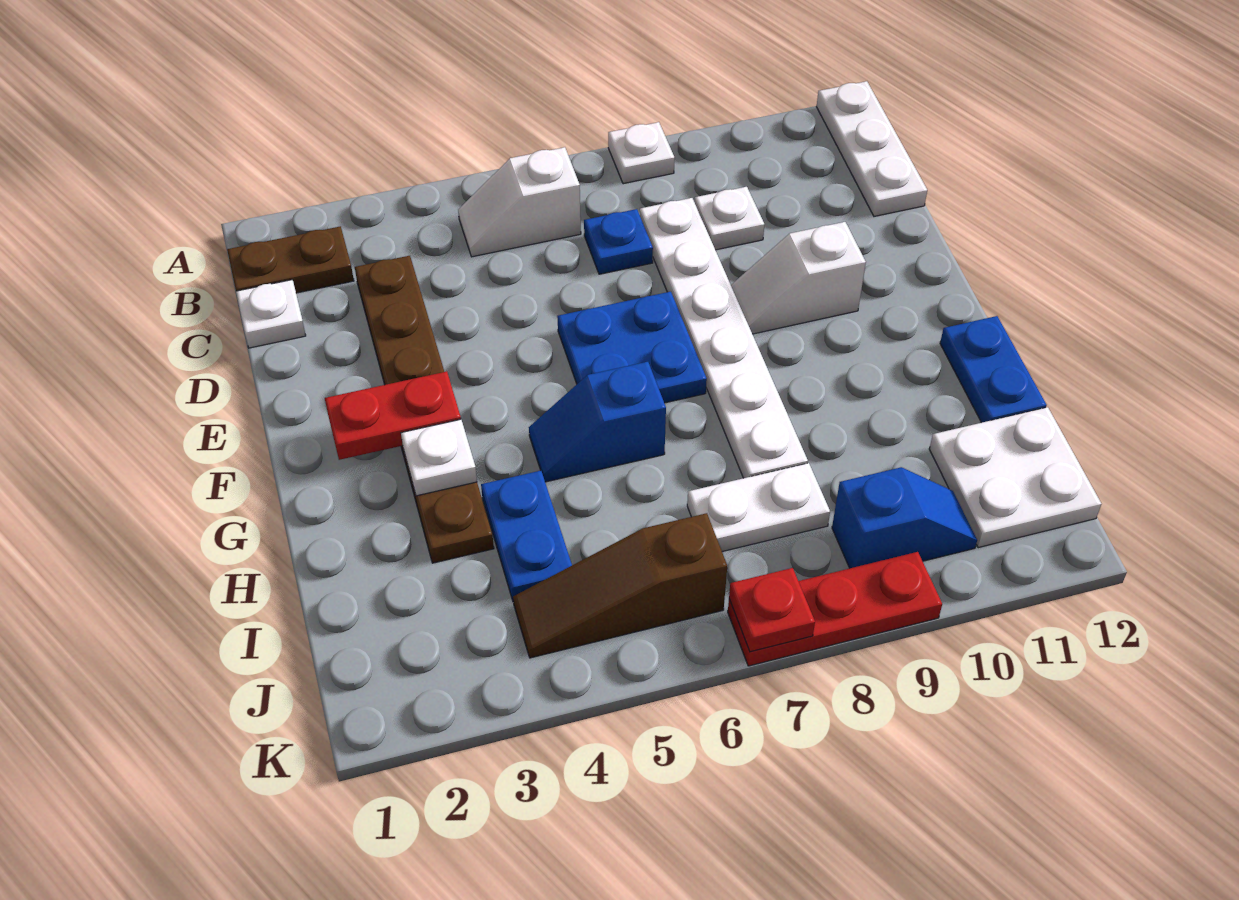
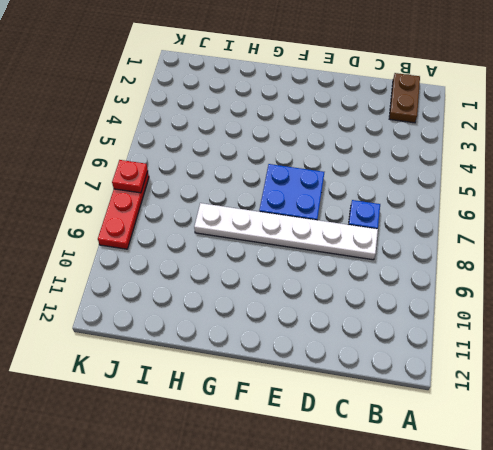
none -> white 1x1 plate [608,122,675,184]
none -> white 1x3 plate [817,81,927,216]
none -> white 1x2 slope [458,147,581,257]

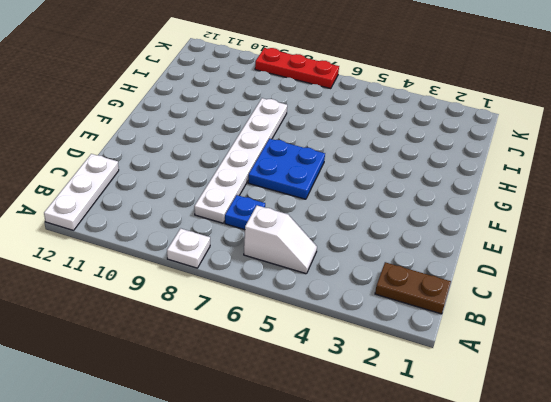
none -> white 1x1 plate [236,280,306,348]
none -> brown 1x6 plate [355,256,494,563]
none -> white 1x1 plate [695,187,764,250]

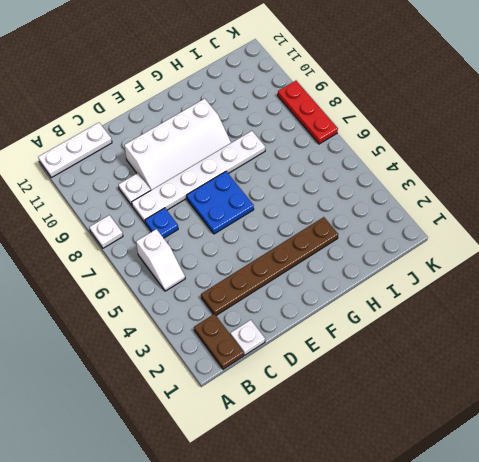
white 2x4 slope [124,99,231,190] -> white 1x2 slope [731,222,866,334]
none -> blue 1x2 slope [529,362,666,482]
none -> blue 1x2 plate [940,316,1047,423]
none -> blue 1x2 plate [481,471,572,600]

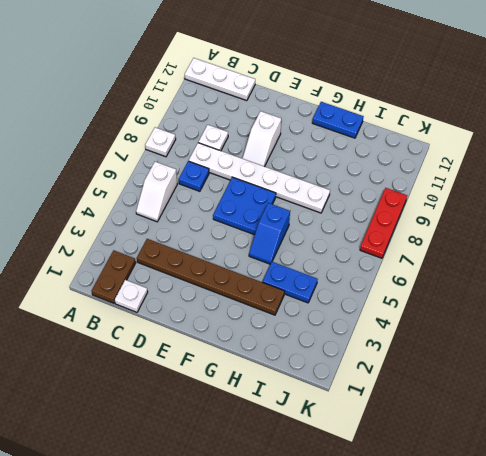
none -> white 1x2 plate [687,463,830,552]
none -> white 2x2 plate [929,407,1101,548]
none -> brown 1x3 slope [513,513,727,658]

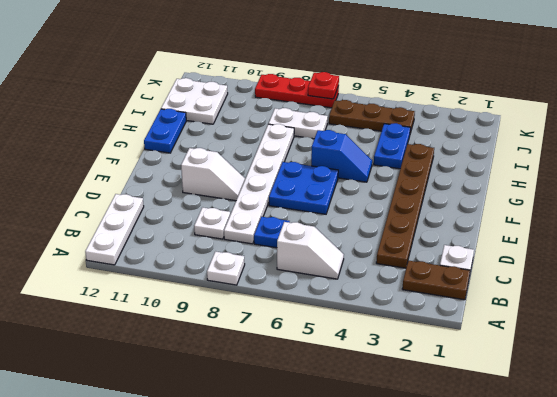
brown 1x3 plate [329,100,415,133] -> brown 1x3 slope [513,513,727,658]
none -> blue 1x2 slope [832,467,977,568]
none -> red 1x2 plate [325,371,461,460]
none -> white 1x1 plate [401,419,477,496]

